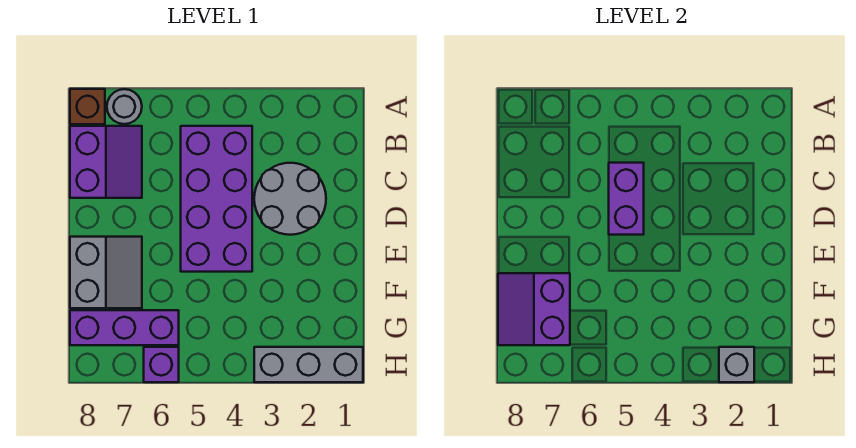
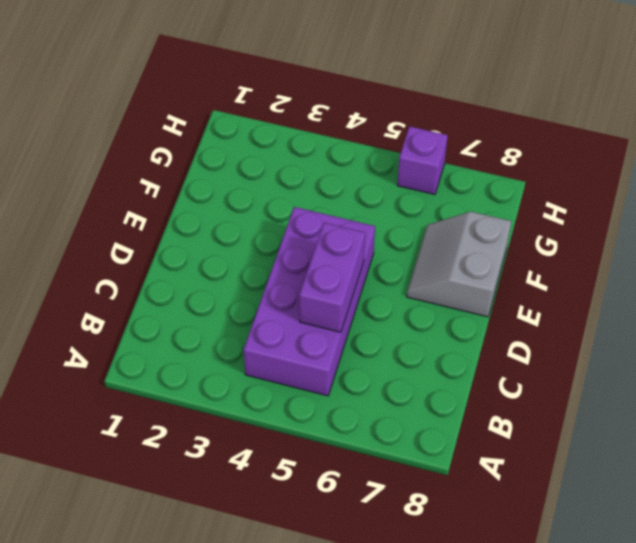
none -> grey 1x1 round brick [107,89,142,124]
none -> brown 1x1 brick [70,89,105,124]
none -> purple 2x2 slope [70,126,142,198]

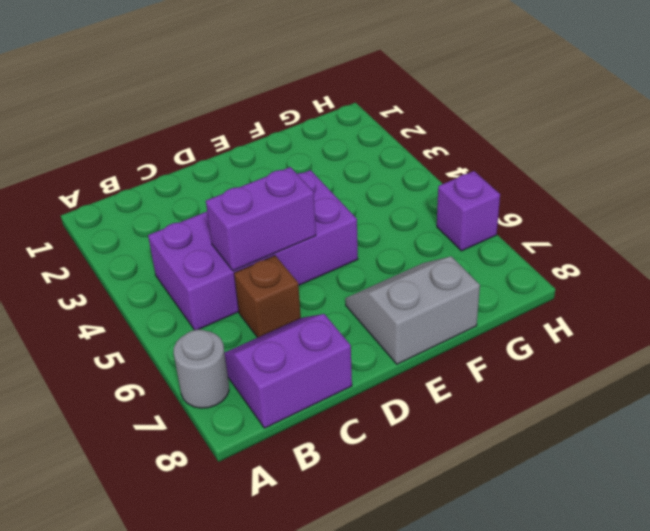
brown 1x1 brick [234,256,301,338] -> brown 1x1 brick moved to [70,89,105,124]
none -> grey 2x2 round brick [254,163,326,235]
none -> purple 1x3 brick [70,310,179,345]
none -> grey 1x3 brick [254,347,363,382]

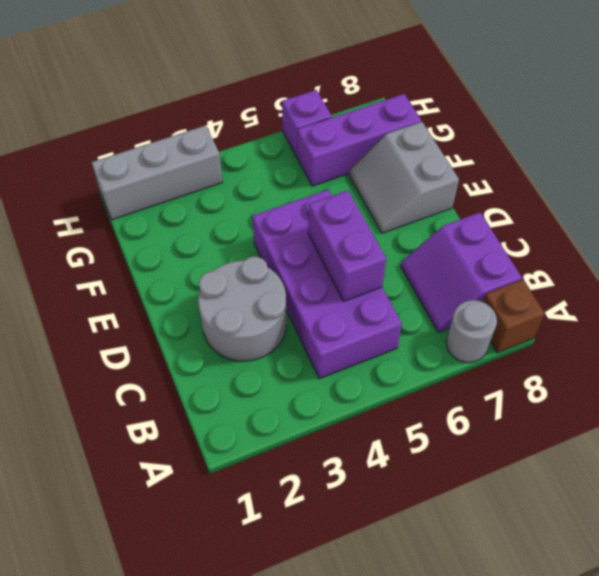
none -> purple 2x2 slope [498,273,570,345]
none -> grey 1x1 brick [719,347,754,382]

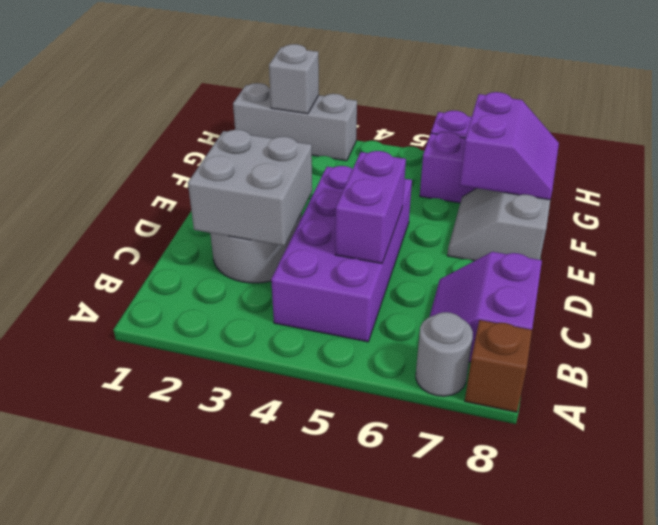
grey 2x2 brick [188,130,312,246] -> none

